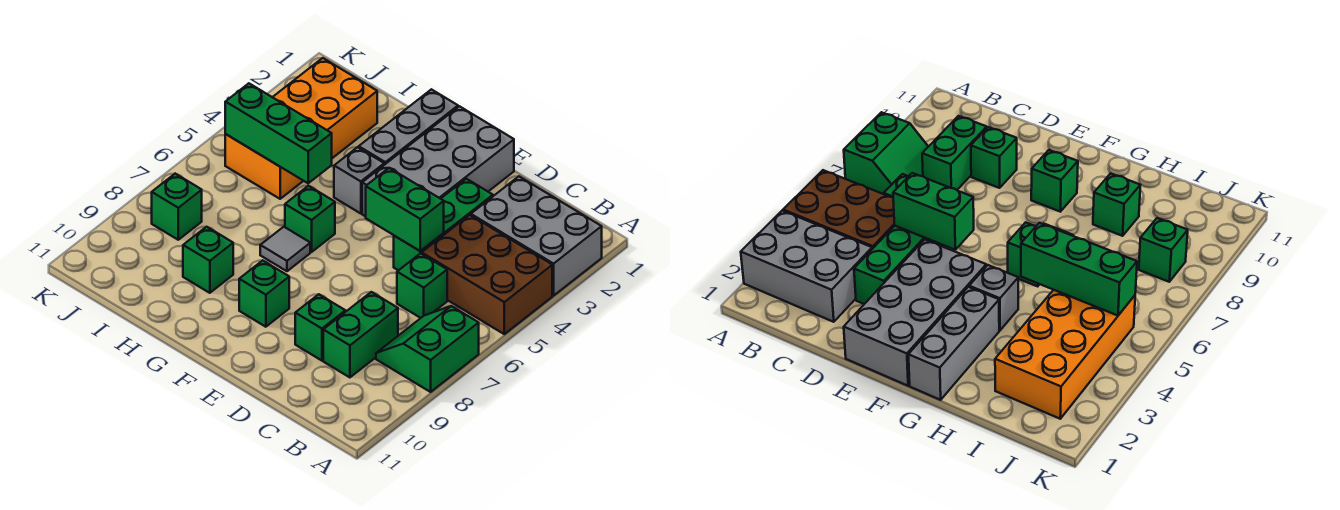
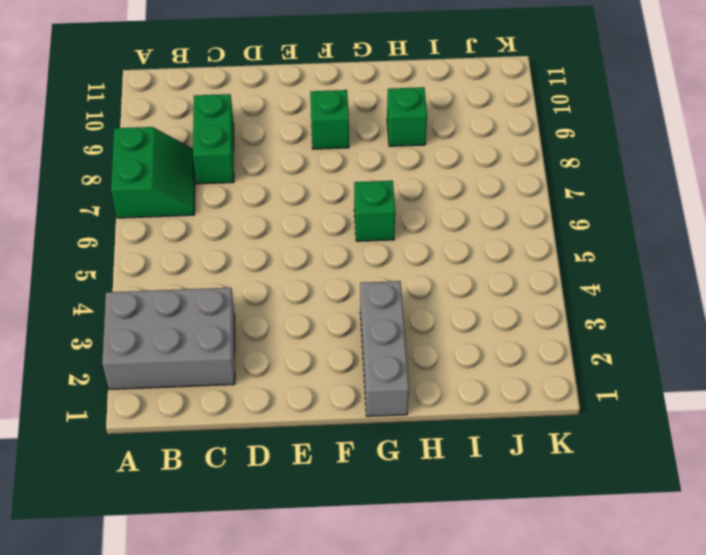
none -> brown 2x3 brick [422,215,552,334]
none -> green 1x1 brick [397,253,447,318]
none -> green 1x3 brick [394,179,493,271]

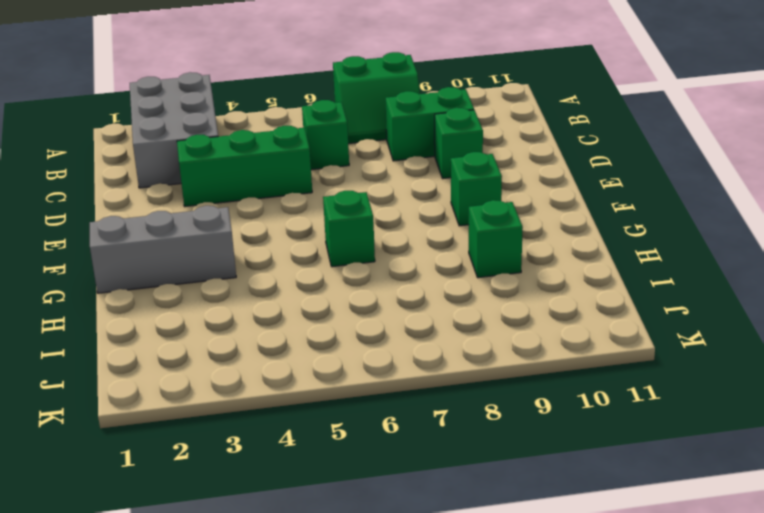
none -> brown 2x3 brick [422,215,552,334]
none -> grey 2x4 brick [362,106,514,217]
none -> grey 1x1 brick [334,147,384,214]

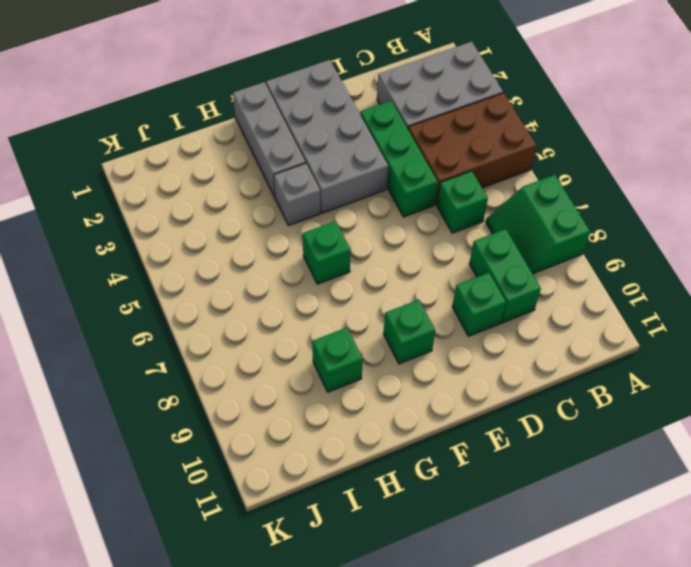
none -> grey 1x1 tile [260,227,310,271]
none -> orange 2x4 brick [225,58,377,199]
none -> green 1x1 brick [152,174,202,240]

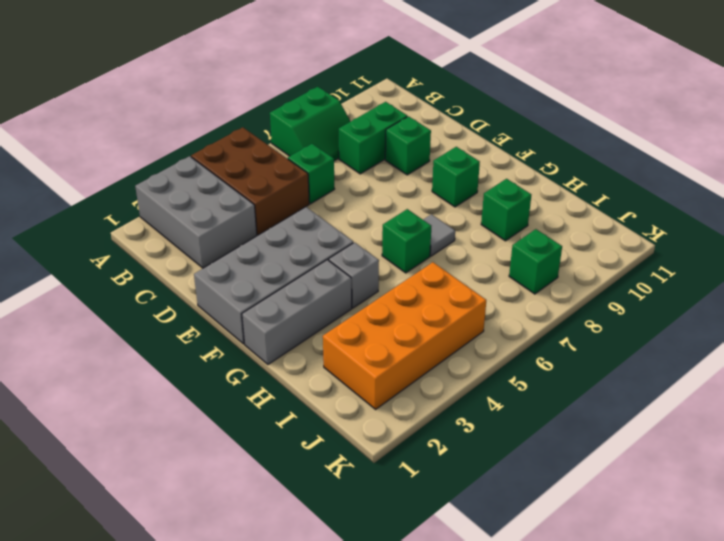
none -> green 1x3 brick [394,179,493,271]
none -> green 1x2 brick [366,168,444,251]
none -> green 1x3 brick [225,83,332,183]

